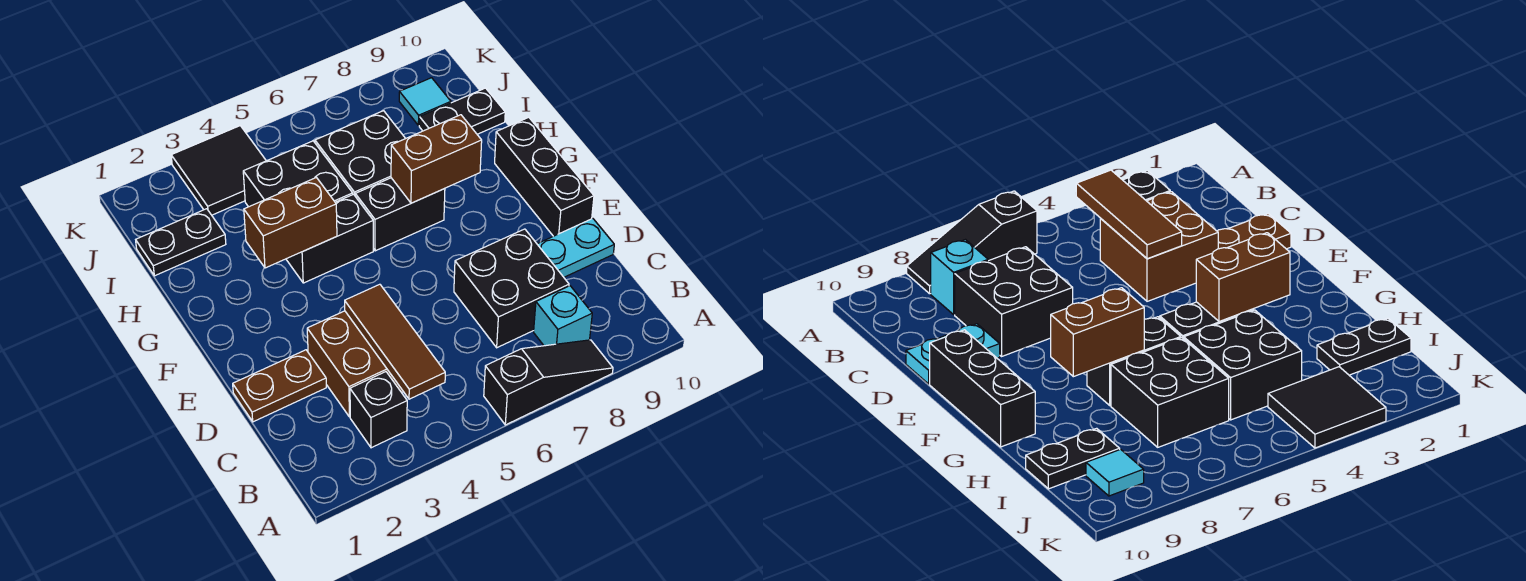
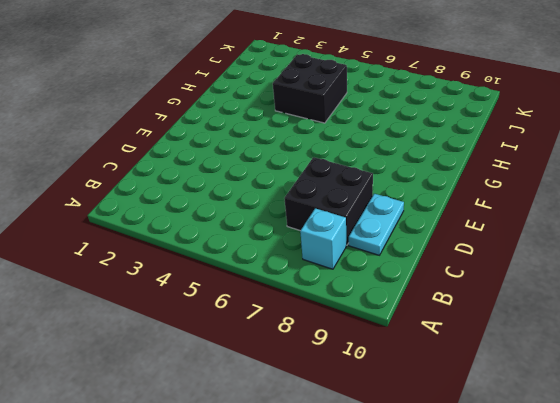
cyan 1x2 plate [349,194,404,255] -> cyan 1x2 plate turned to [537,218,614,277]
none -> black 1x3 slope [484,340,613,425]
none -> black 1x1 brick [350,372,407,448]
none -> brown 2x2 brick [307,311,403,417]

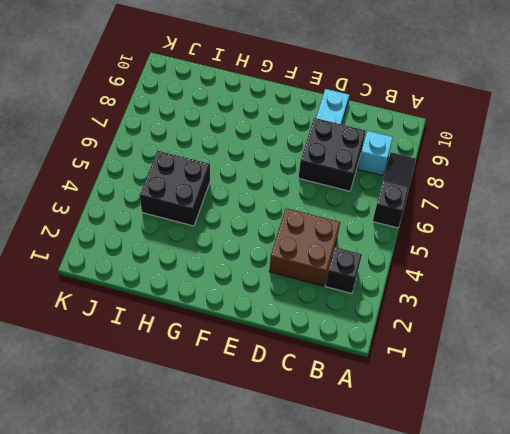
none -> brown 1x2 plate [233,350,326,422]
none -> black 1x3 brick [495,117,594,236]
none -> black 1x2 brick [286,194,373,283]

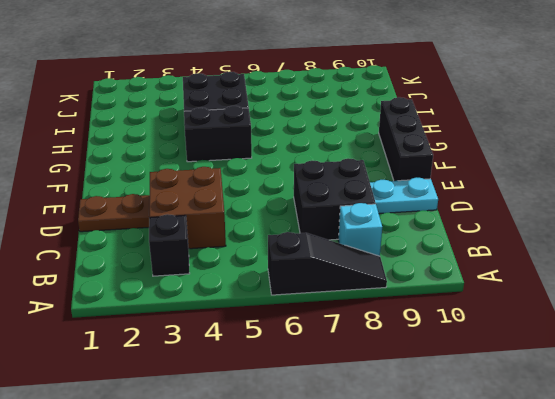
none -> black 1x2 brick [355,178,445,251]
none -> black 2x2 brick [315,111,406,195]
none -> black 1x2 plate [136,209,226,276]

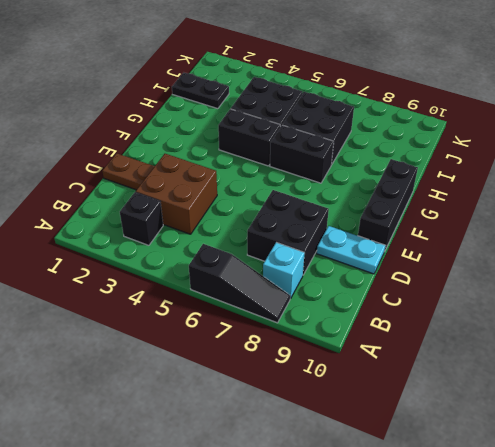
none -> black 1x2 plate [419,88,505,134]
none -> black 2x2 tile [171,126,266,215]
none -> cyan 1x1 tile [399,78,451,126]

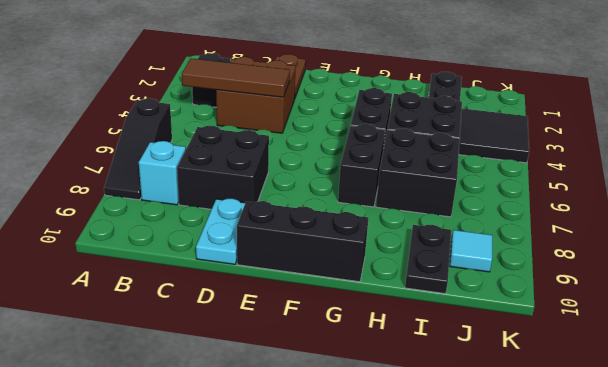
none -> brown 1x2 brick [244,178,337,268]
none -> brown 1x2 brick [391,115,482,203]

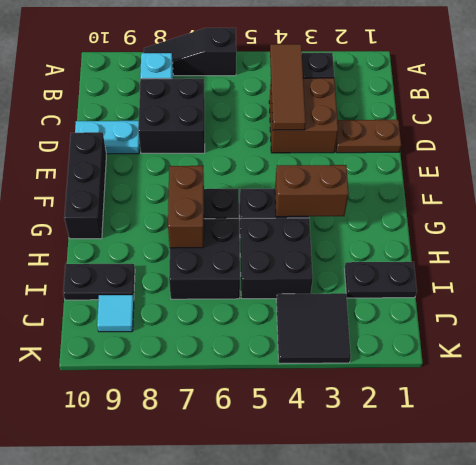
brown 1x2 brick [168,166,204,248] -> brown 1x2 brick turned to [391,115,482,203]

